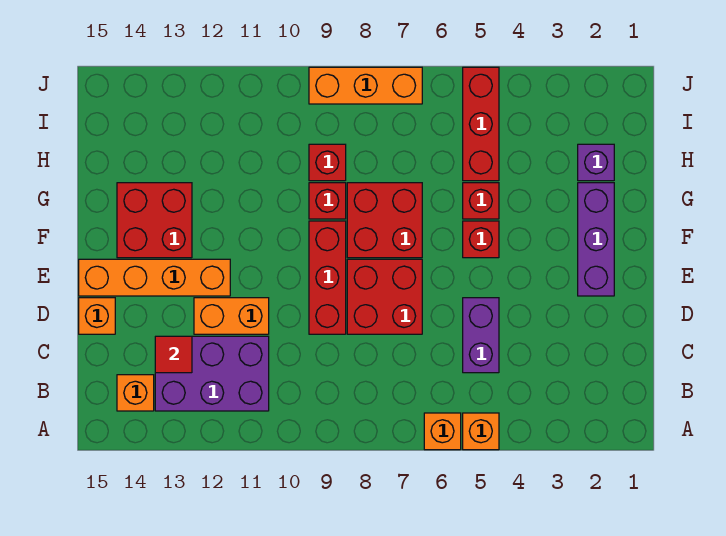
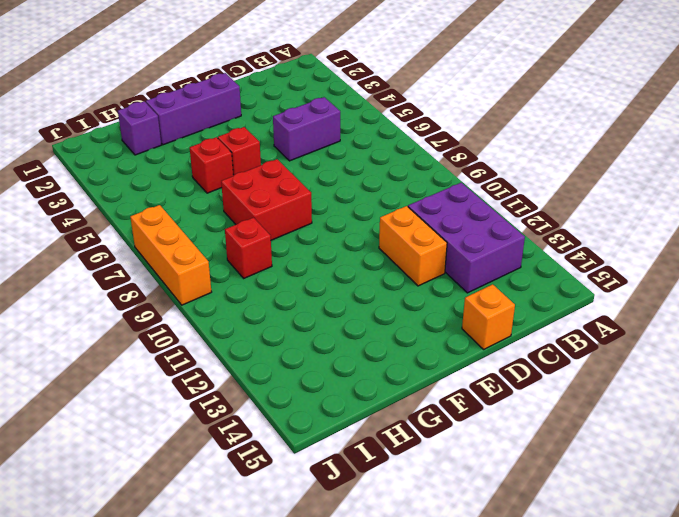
none -> orange 1x1 brick [463,413,499,450]
none -> orange 1x1 brick [424,413,461,450]
none -> orange 1x1 brick [117,375,154,411]

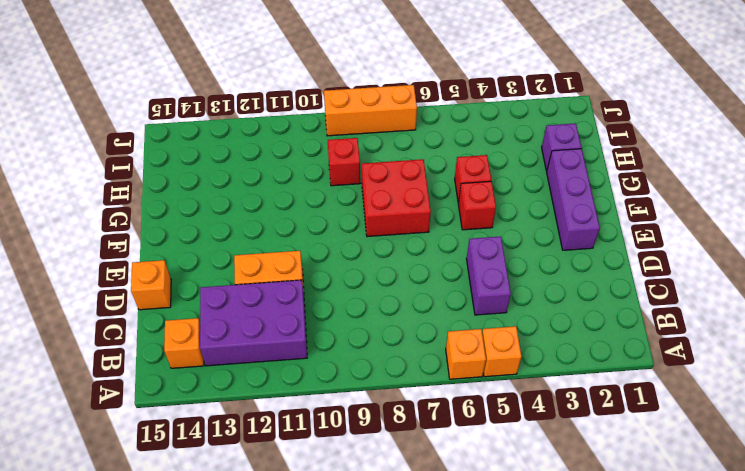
none -> red 2x2 brick [347,259,422,334]
none -> red 1x3 brick [309,221,346,334]
none -> orange 1x4 brick [79,259,230,296]

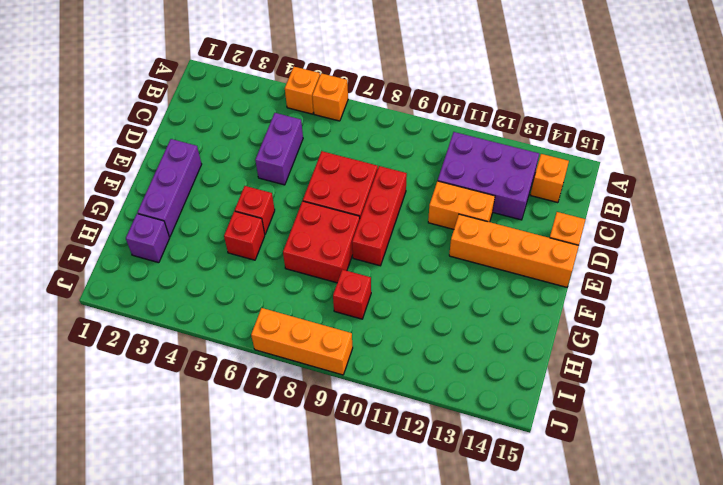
none -> red 2x2 brick [117,183,192,258]
none -> red 1x1 brick [309,183,346,219]
none -> red 1x3 brick [463,67,499,181]

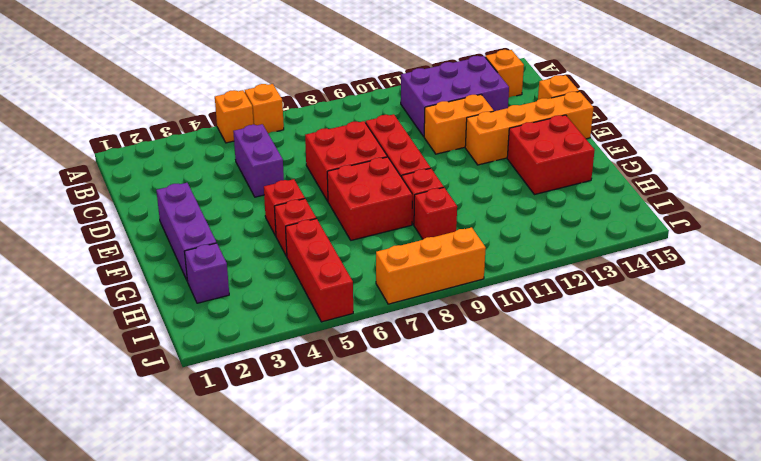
none -> red 1x1 tile [155,336,192,373]

